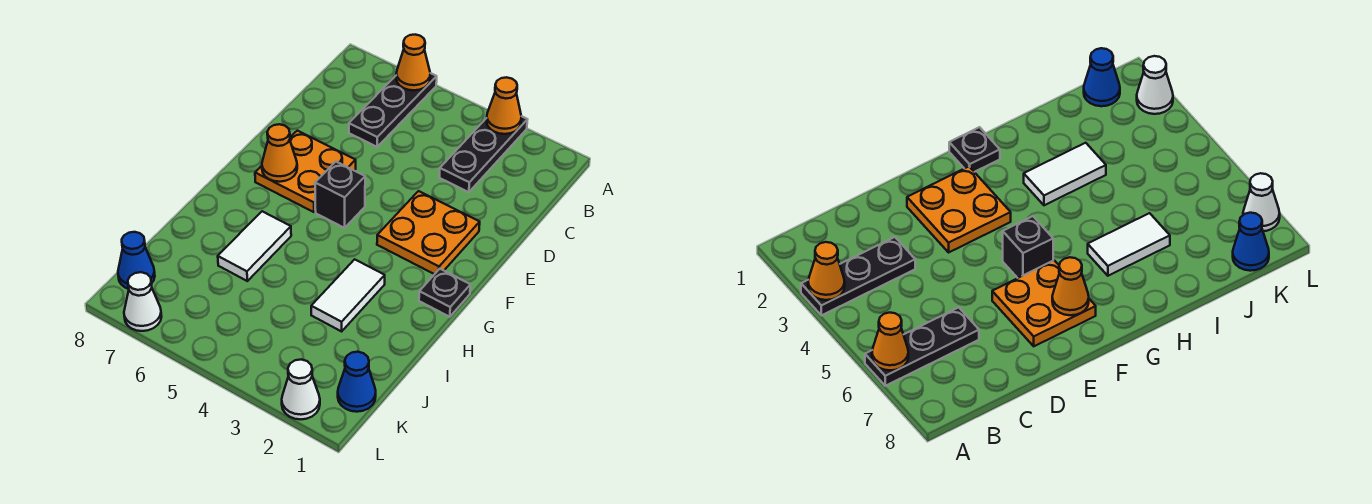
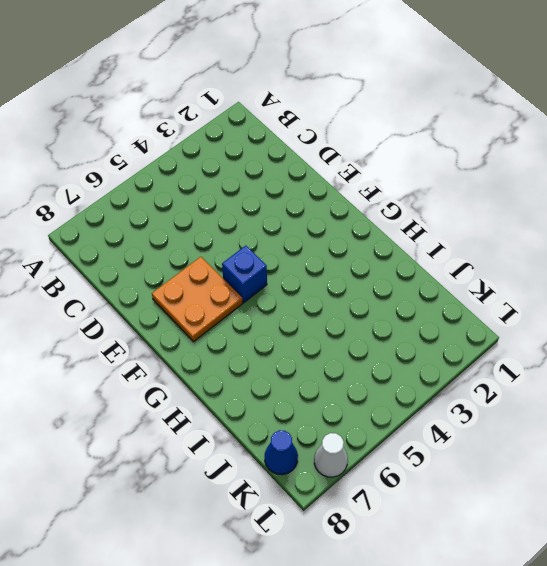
blue 1x1 brick [222,246,267,303] -> black 1x1 brick [315,162,365,228]
none -> black 1x3 plate [439,116,528,192]
none -> black 1x3 plate [349,73,437,147]
none -> orange 2x2 plate [377,191,480,274]

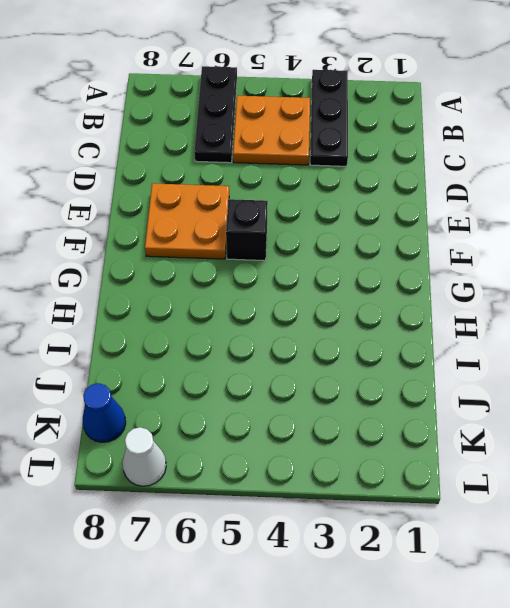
orange 2x2 plate [233,96,310,165] -> orange 2x2 plate moved to [377,191,480,274]
none -> black 1x1 plate [419,269,470,317]
none -> white 1x2 tile [311,259,385,331]
none -> white 1x2 tile [218,211,291,281]

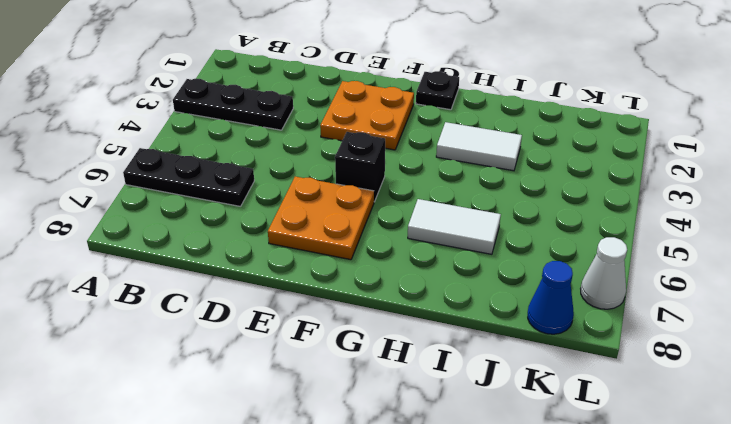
none -> blue 1x1 cone [338,352,376,412]
none -> white 1x1 cone [282,360,320,419]
none -> orange 1x1 cone [487,77,521,134]

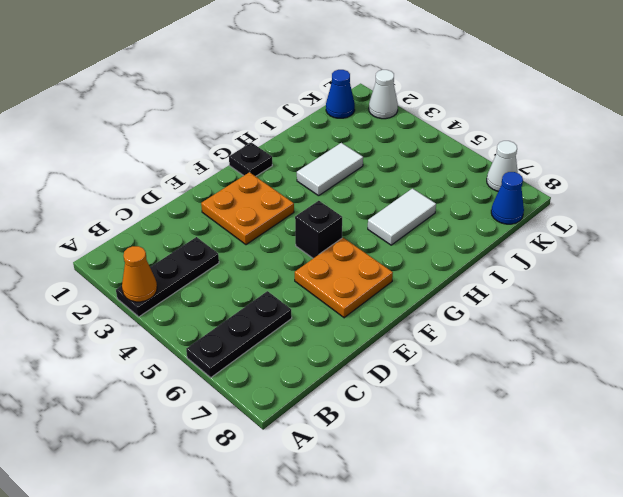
none -> orange 1x1 cone [396,35,430,90]
none -> orange 1x1 cone [262,124,297,182]

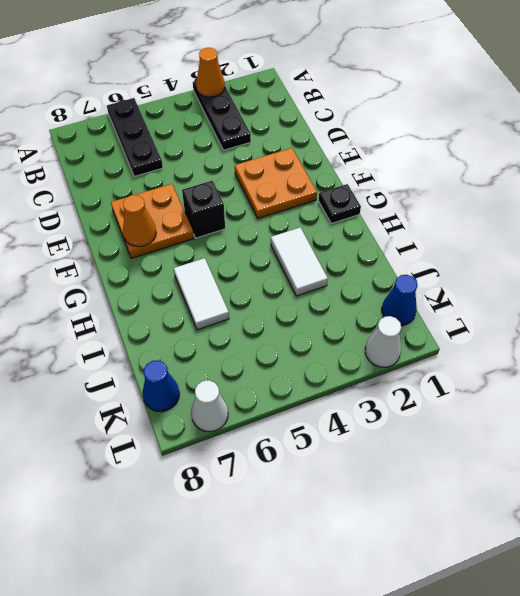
none -> orange 1x1 cone [396,35,430,90]

